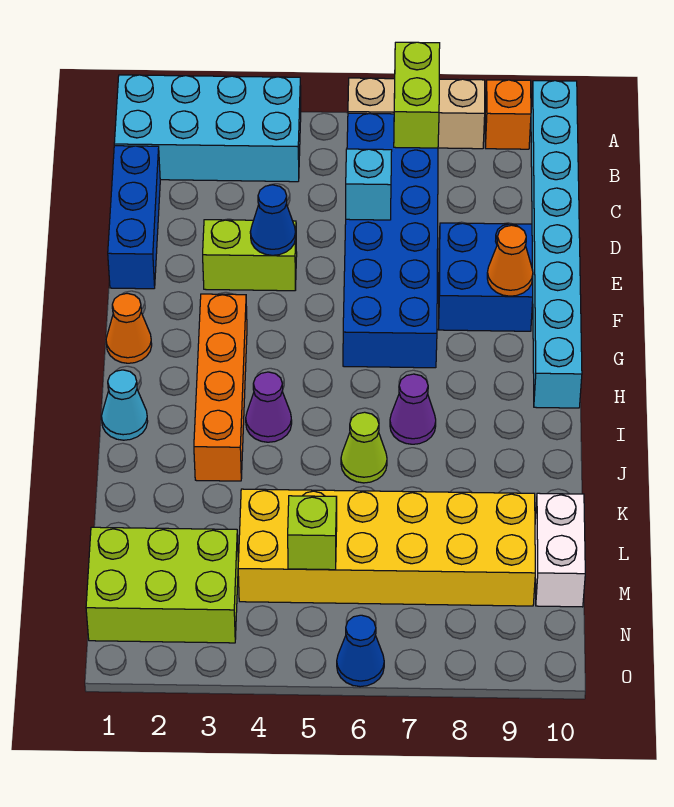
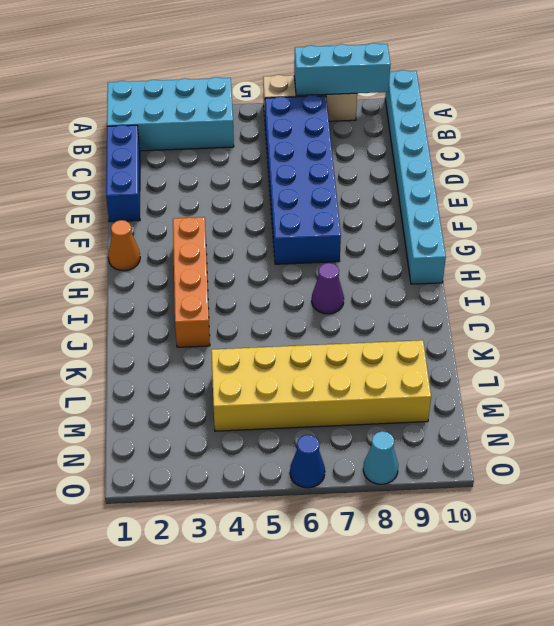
cyan 1x3 brick [294,43,390,96] -> lime 1x2 brick [394,42,440,148]
cyan 1x1 cone [363,431,398,484] -> cyan 1x1 cone moved to [102,370,148,440]
none -> orange 1x1 brick [485,80,531,149]
none -> lime 1x2 brick [203,220,297,291]
none -> blue 2x2 brick [438,223,533,331]

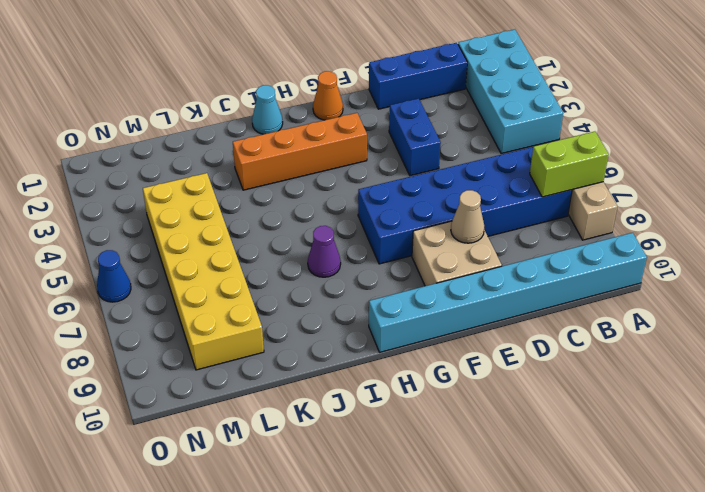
blue 1x2 brick [389,98,441,176] -> lime 1x2 brick [203,220,297,291]
tan 2x2 brick [412,221,502,286] -> blue 2x2 brick [438,223,533,331]
tan 1x1 cone [451,190,484,243] -> none
none -> orange 1x1 brick [485,80,531,149]
none -> purple 1x1 cone [246,372,292,442]
none -> lime 1x1 cone [341,412,387,483]

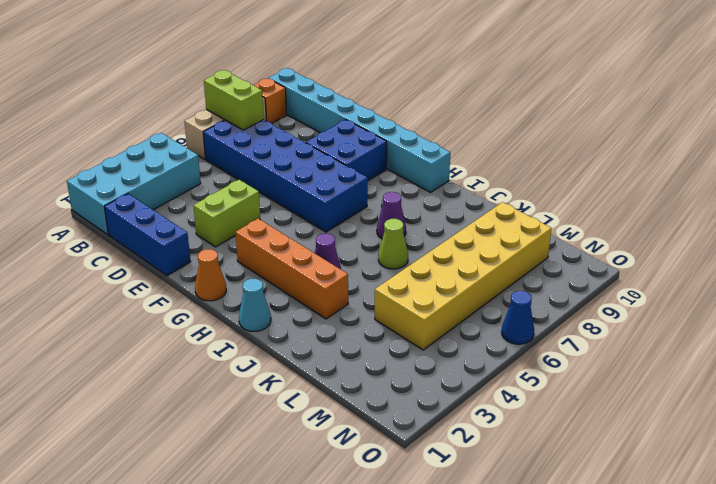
none -> white 1x2 brick [535,493,585,607]
none -> lime 2x3 brick [86,527,238,643]
none -> cyan 1x1 brick [346,149,392,220]

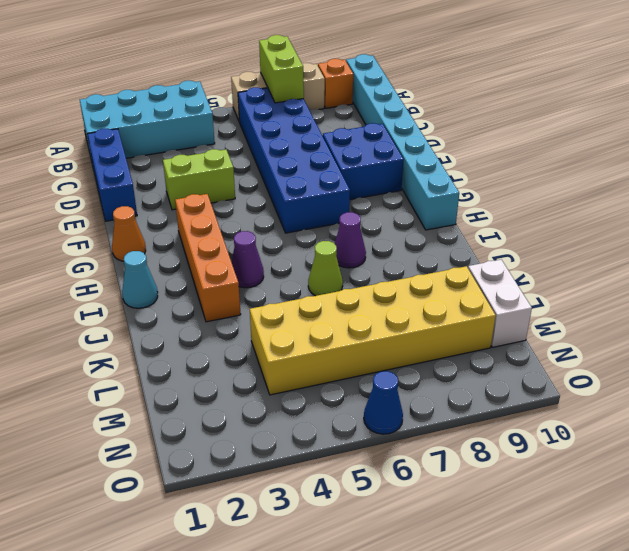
none -> lime 2x3 brick [86,527,238,643]
none -> cyan 1x1 brick [346,149,392,220]
none -> blue 1x1 cone [250,185,296,255]

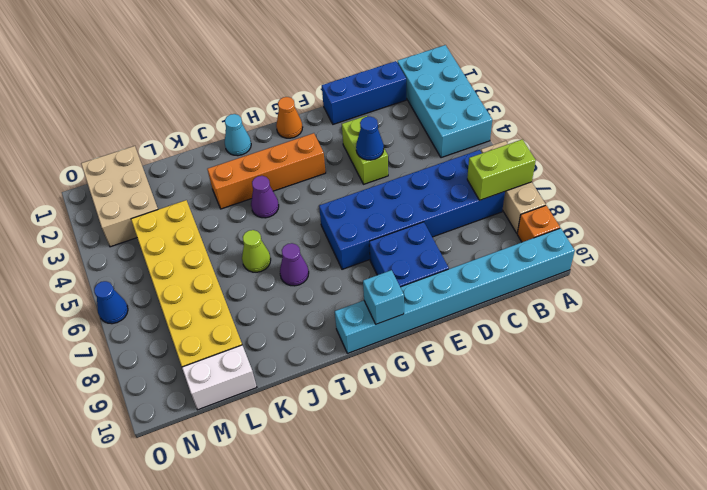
cyan 1x1 brick [363,270,404,324] -> cyan 1x1 brick moved to [346,149,392,220]
tan 2x3 brick [81,146,158,247] -> lime 2x3 brick [86,527,238,643]
none -> orange 1x1 cone [487,225,533,296]
none -> lime 1x1 brick [288,496,337,570]

